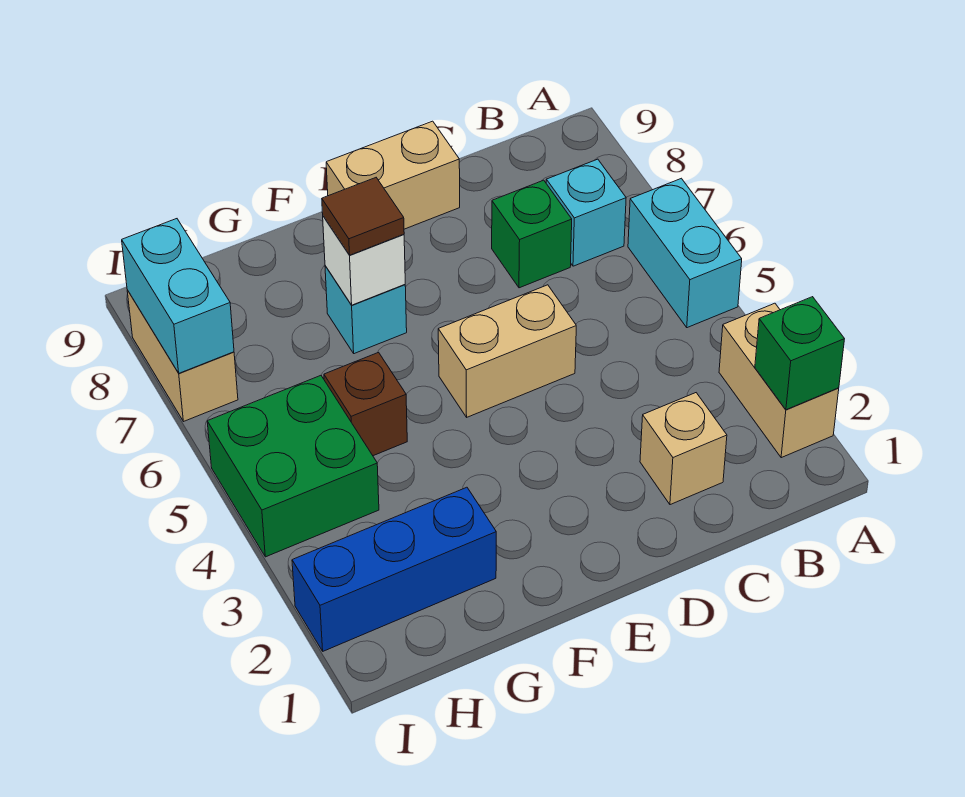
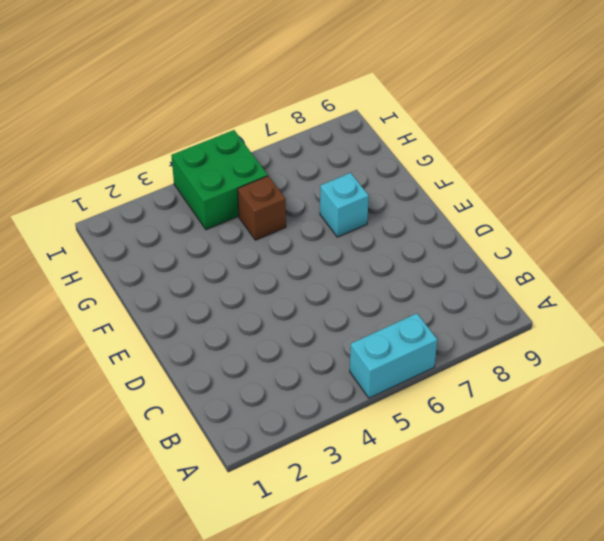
none -> tan 1x2 brick [719,303,839,458]
none -> cyan 1x1 brick [546,159,626,266]
none -> tan 1x1 brick [640,393,727,505]

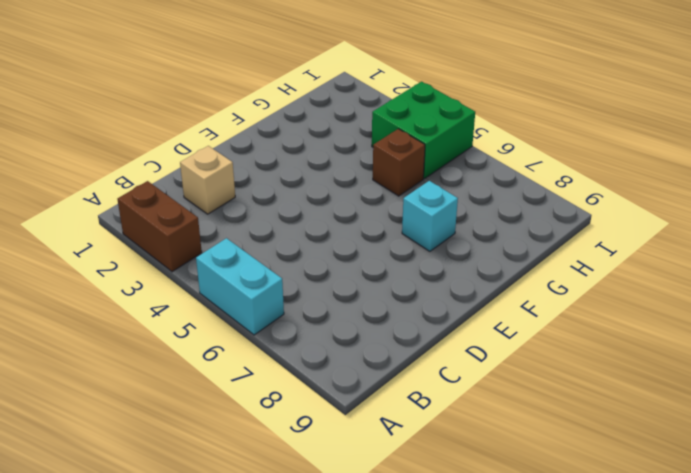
brown 1x2 brick [117,181,202,272] -> tan 1x2 brick [719,303,839,458]
none -> cyan 1x1 brick [546,159,626,266]
none -> green 1x1 brick [492,180,572,288]
none -> tan 1x2 brick [438,285,576,417]

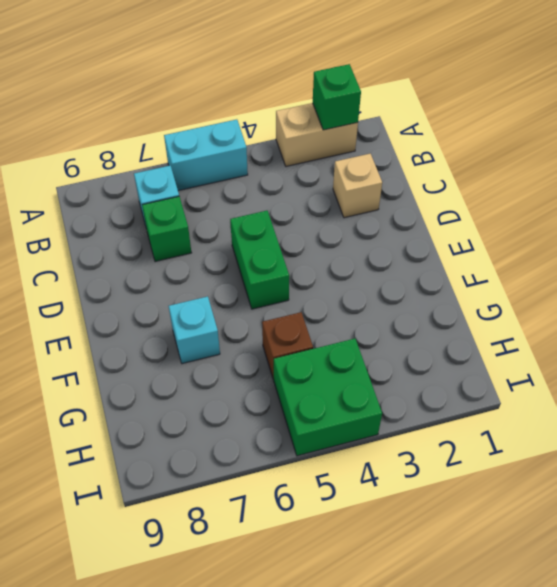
green 1x2 brick [230,211,289,309] -> tan 1x2 brick [438,285,576,417]
none -> tan 1x2 brick [326,121,460,229]
none -> blue 1x3 brick [292,487,496,651]
none -> tan 1x2 brick [127,290,238,422]

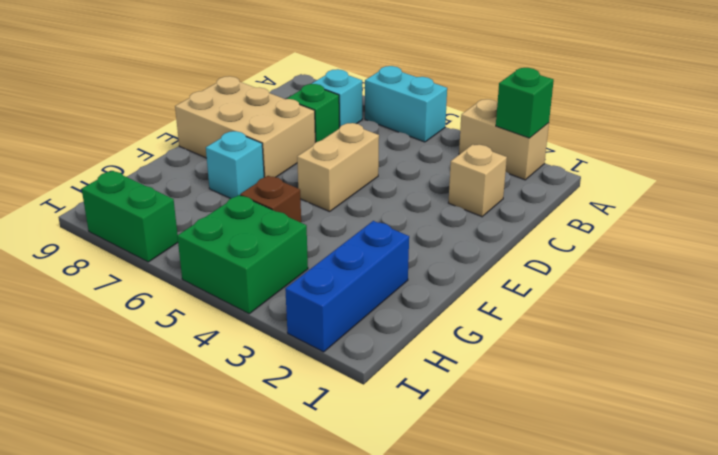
tan 2x3 brick [175,76,315,177] -> tan 1x2 brick [326,121,460,229]
green 1x2 brick [82,171,178,262] -> tan 1x2 brick [127,290,238,422]
none -> white 1x1 brick [323,216,405,305]
none -> cyan 1x2 brick [122,219,234,373]
none -> brown 1x1 tile [322,178,404,255]

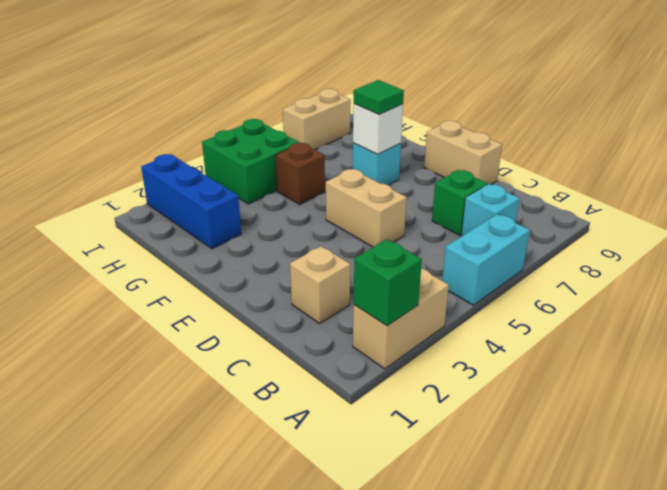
green 1x1 tile [354,80,404,115] -> brown 1x1 tile [322,178,404,255]
none -> cyan 1x2 brick [122,219,234,373]

